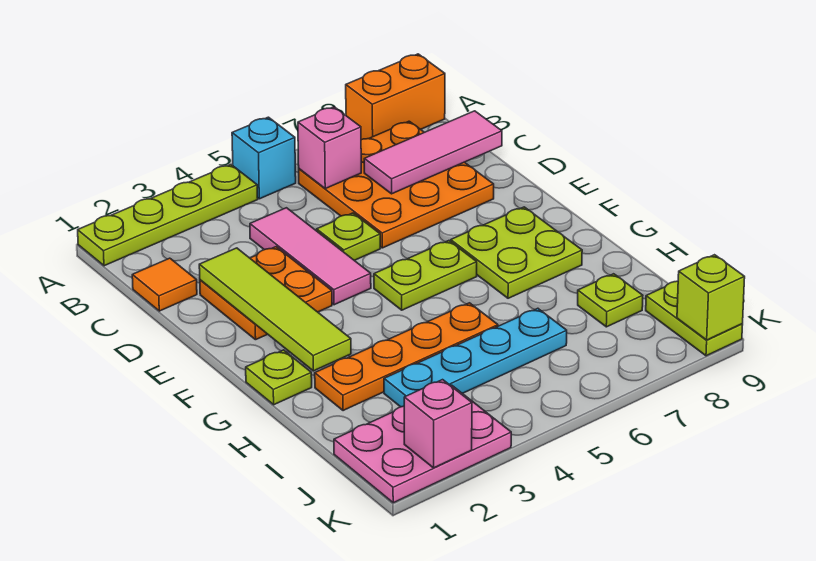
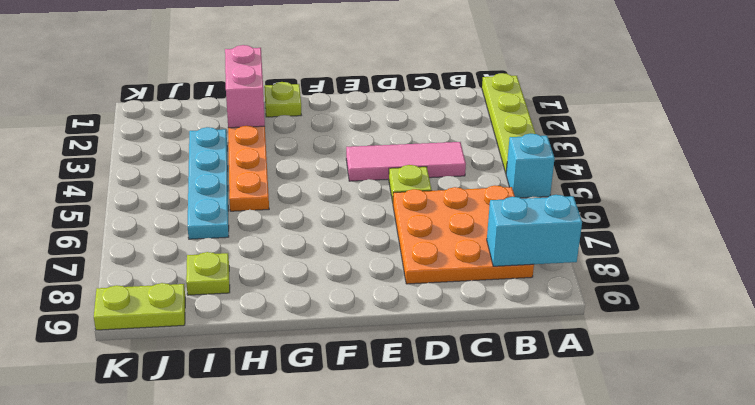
cyan 1x2 brick [487,195,582,266] -> none
pink 1x2 brick [225,45,265,128] -> none
none -> orange 1x2 brick [346,54,445,140]
none -> orange 1x1 tile [132,258,197,311]
none -> orange 2x2 plate [200,247,332,340]

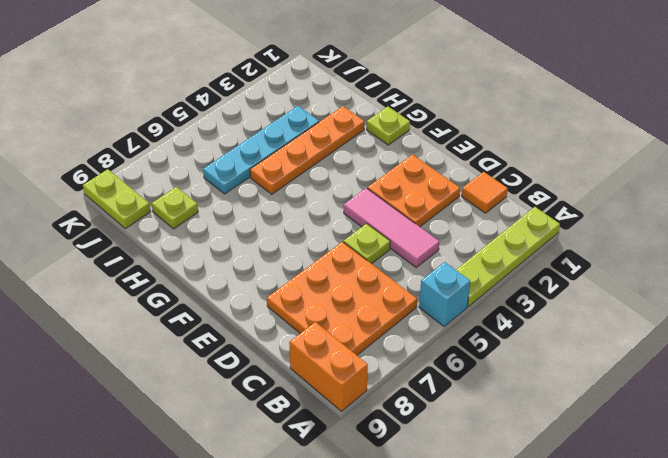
orange 1x2 brick [289,322,368,411] -> orange 1x2 brick turned to [346,54,445,140]
none -> lime 1x2 plate [374,241,477,310]
none -> lime 2x2 plate [451,207,582,298]
none -> pink 2x3 plate [334,385,511,503]

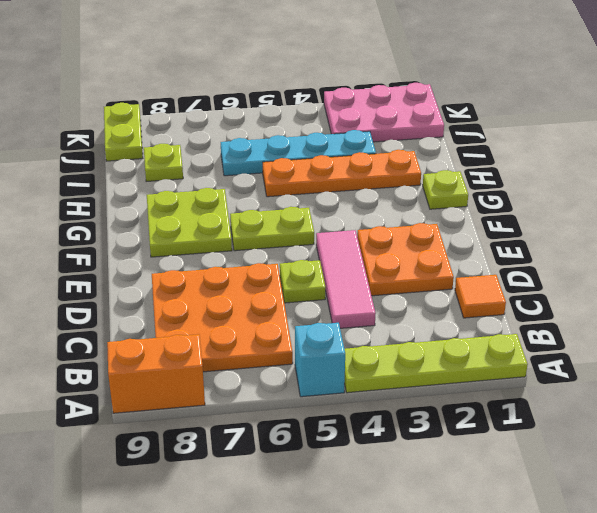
none -> pink 1x1 brick [298,107,361,189]
none -> pink 1x3 tile [364,111,502,194]
none -> lime 1x4 tile [199,248,351,371]

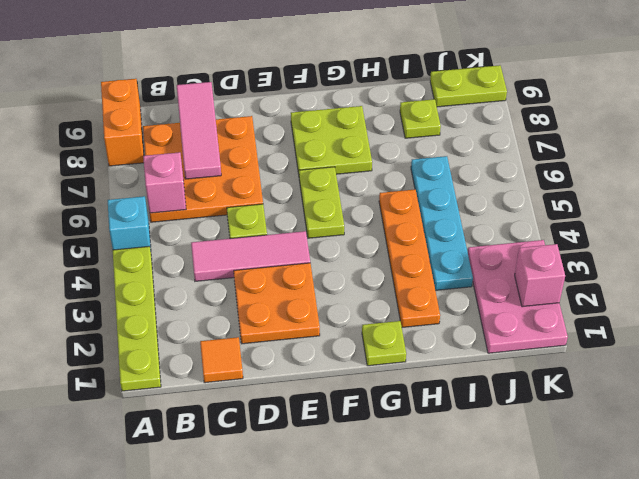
none -> lime 1x4 tile [199,248,351,371]
none -> lime 1x1 brick [677,255,745,340]

